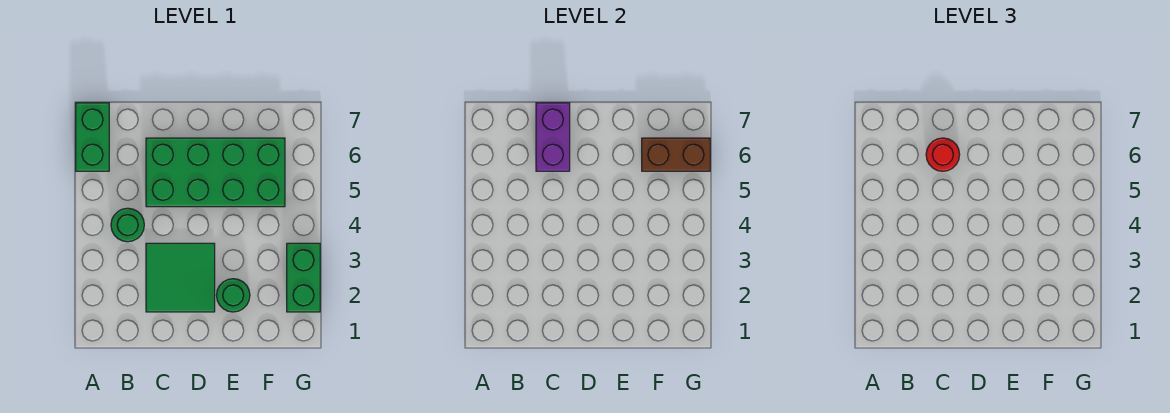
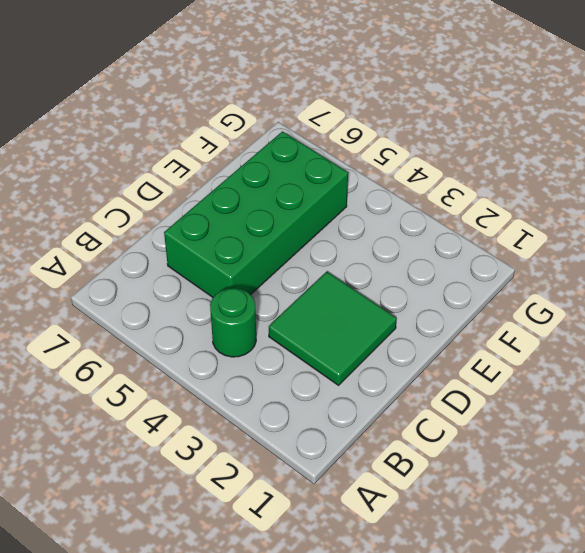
none -> green 1x2 brick [76,103,109,171]
none -> green 1x1 round brick [216,279,250,312]

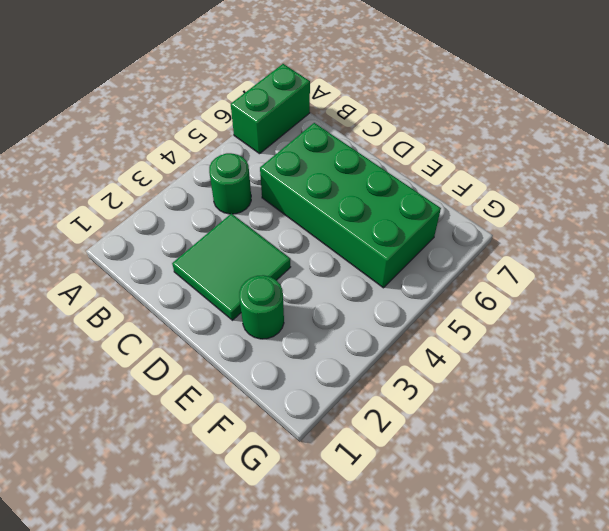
none -> green 1x2 brick [287,243,320,312]
none -> purple 1x2 brick [536,103,570,171]

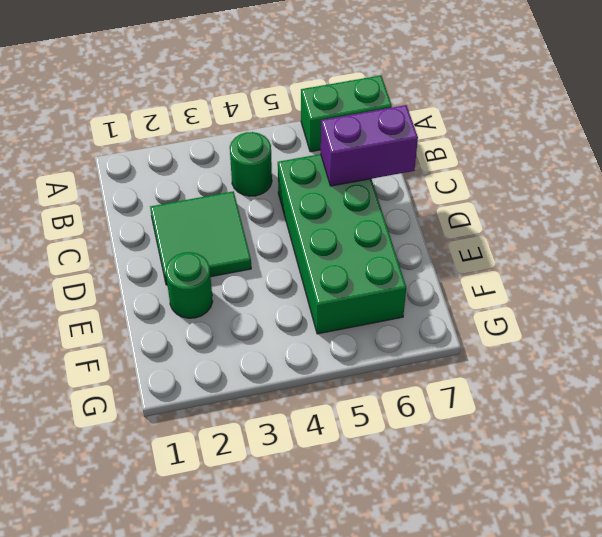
none -> green 1x2 brick [287,243,320,312]
none -> brown 1x2 brick [642,138,710,171]

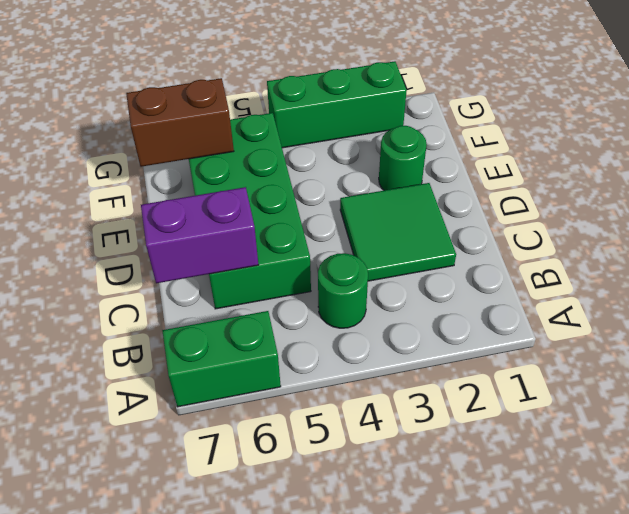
brown 1x2 brick [126,78,234,167] -> brown 1x2 brick turned to [642,138,710,171]
green 1x3 brick [267,61,407,148] -> green 1x2 brick [287,243,320,312]
none -> red 1x1 round brick [926,138,960,171]

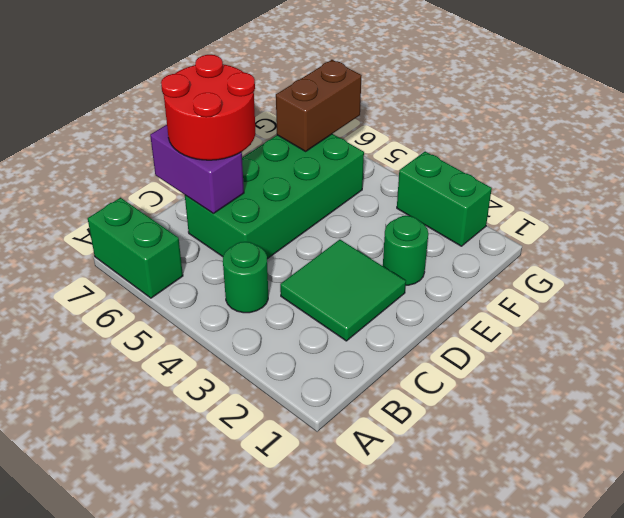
red 2x2 round brick [161,55,255,160] -> red 1x1 round brick [926,138,960,171]

